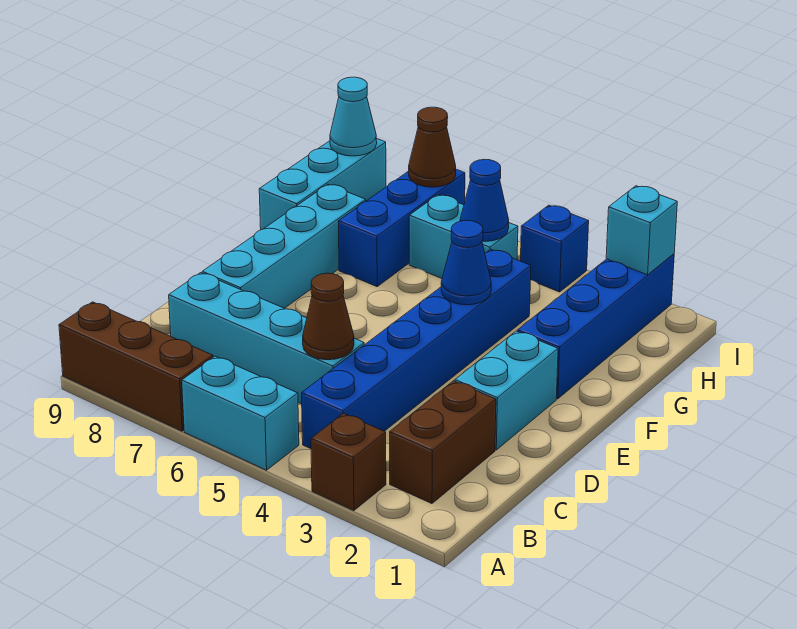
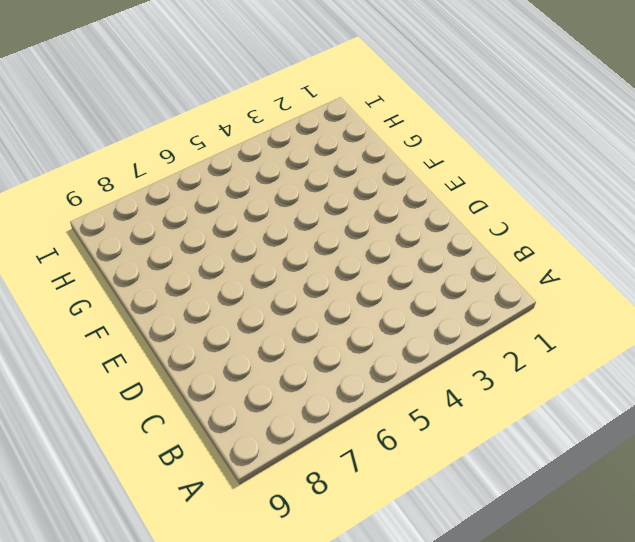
none -> brown 1x1 brick [311,413,386,511]
none -> cyan 1x2 brick [182,356,299,470]
none -> brown 1x3 brick [59,302,213,431]

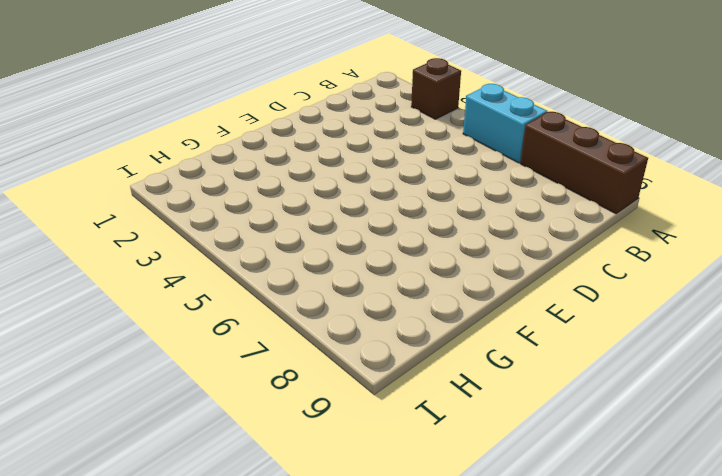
none -> brown 1x2 brick [390,381,496,504]
none -> blue 1x6 brick [302,249,531,449]
none -> cyan 1x4 brick [169,273,364,404]

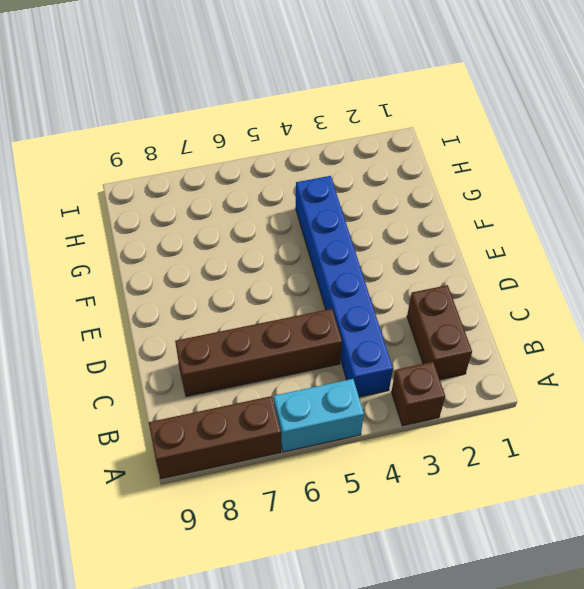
brown 1x4 brick [175,309,342,396] -> cyan 1x4 brick [169,273,364,404]
none -> cyan 1x2 brick [455,331,558,450]
none -> cyan 1x4 brick [202,184,366,308]
none -> blue 1x4 brick [518,254,674,399]

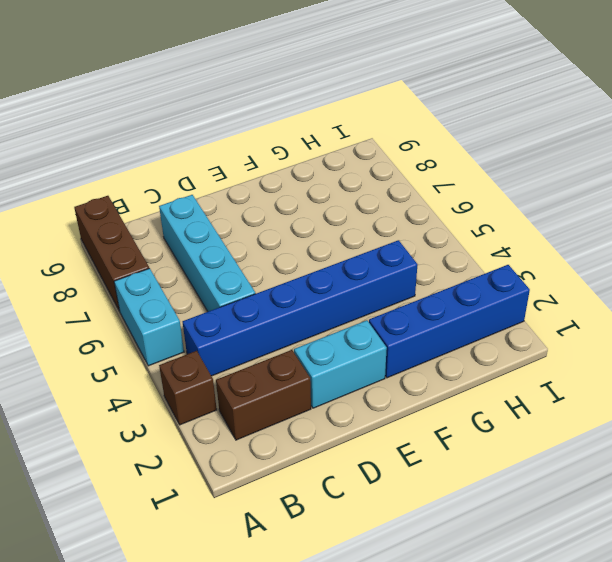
none -> cyan 1x4 brick [202,184,366,308]
none -> blue 1x3 brick [338,169,465,287]
none -> cyan 1x3 brick [259,138,386,230]

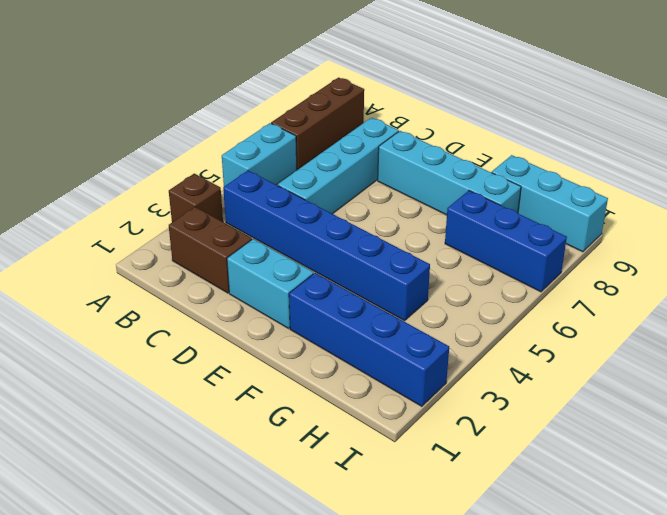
none -> cyan 1x2 brick [409,195,518,278]
none -> blue 1x1 brick [521,205,589,292]
none -> brown 1x1 cone [303,273,354,360]

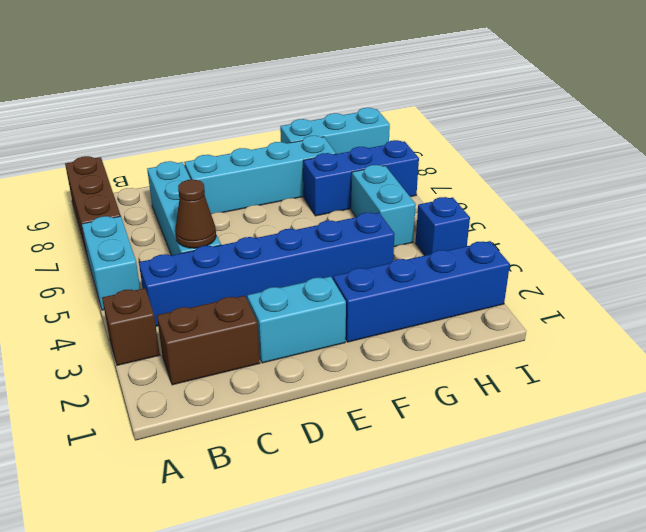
none -> blue 1x1 cone [441,220,491,305]
none -> blue 1x1 cone [460,159,509,241]
none -> cyan 1x1 brick [606,186,677,275]

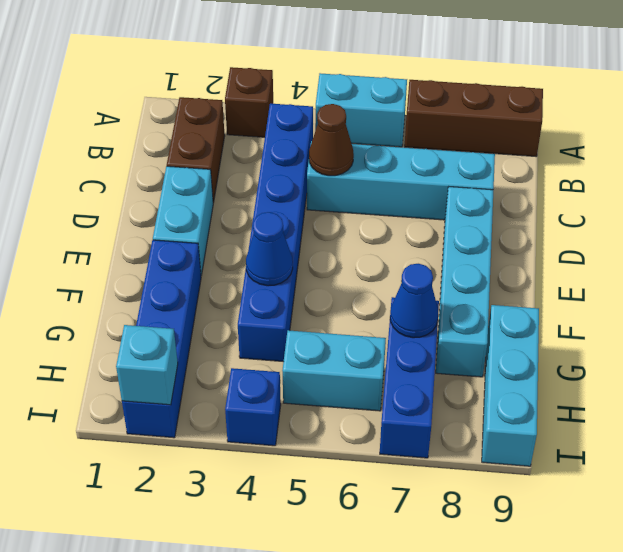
blue 1x1 cone [390,264,438,338] -> blue 1x1 cone moved to [460,159,509,241]
none -> brown 1x1 cone [409,107,456,187]
none -> cyan 1x1 cone [330,77,377,156]

